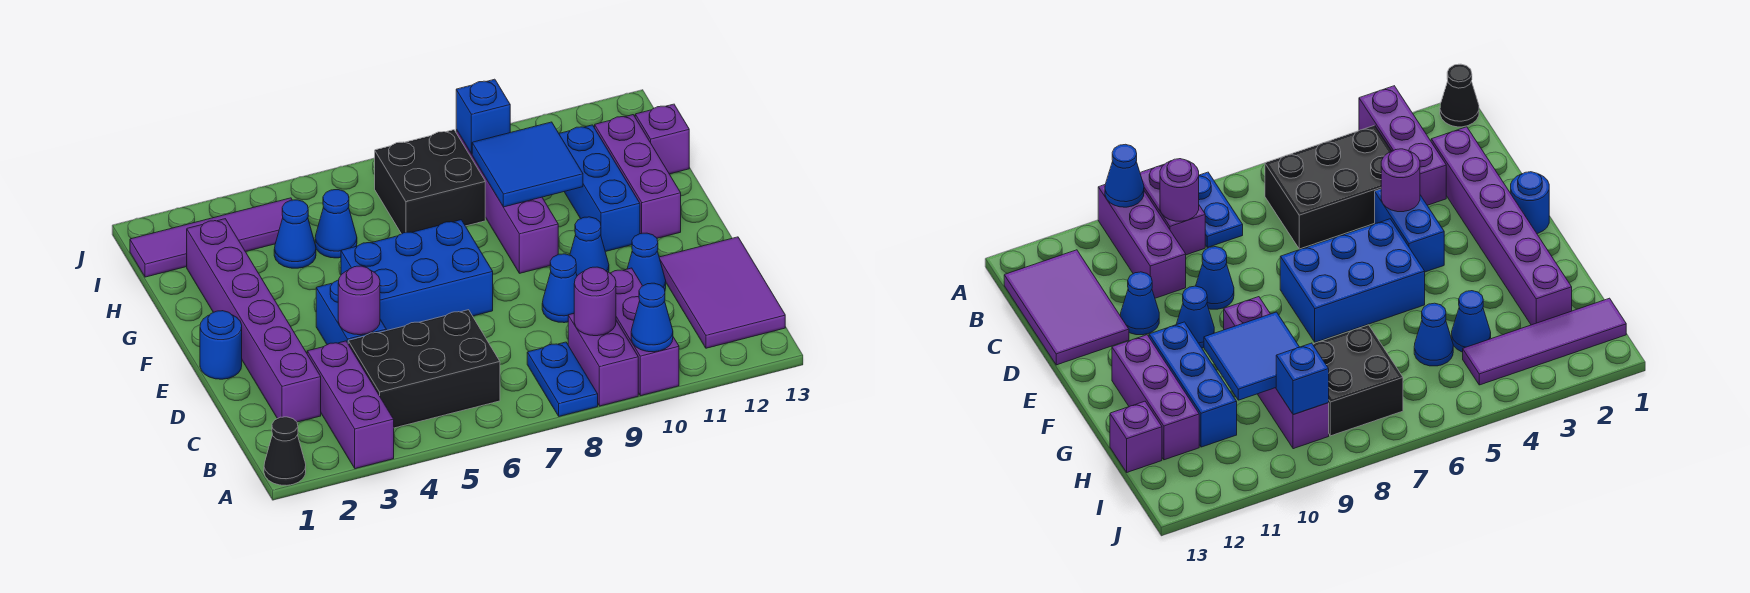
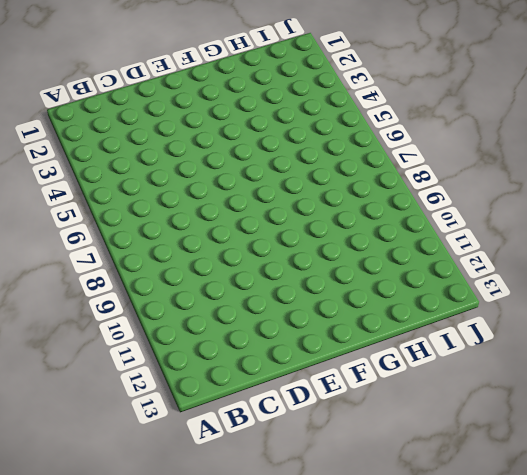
none -> black 1x1 cone [264,417,306,485]
none -> purple 1x3 brick [307,341,394,469]
none -> blue 1x2 plate [527,342,598,416]

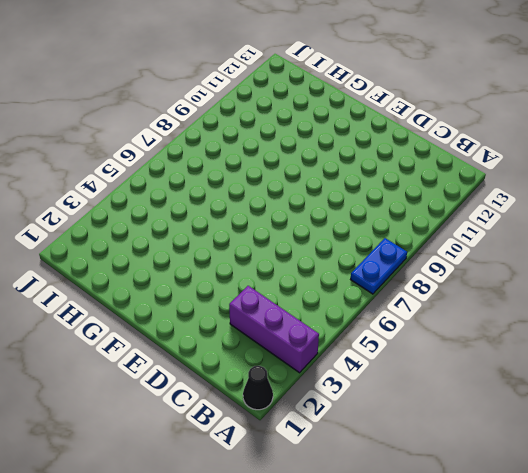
blue 1x2 plate [351,238,407,294] -> blue 1x2 plate turned to [527,342,598,416]
none -> purple 1x2 brick [568,314,638,406]
none -> purple 1x3 brick [610,268,679,396]
none -> black 2x3 brick [348,310,500,428]

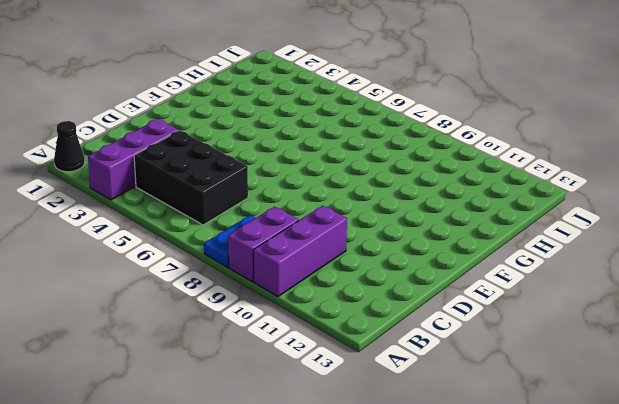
none -> purple 2x3 tile [659,237,785,348]
none -> purple 1x6 brick [187,219,321,422]
none -> blue 1x2 brick [316,280,386,345]

